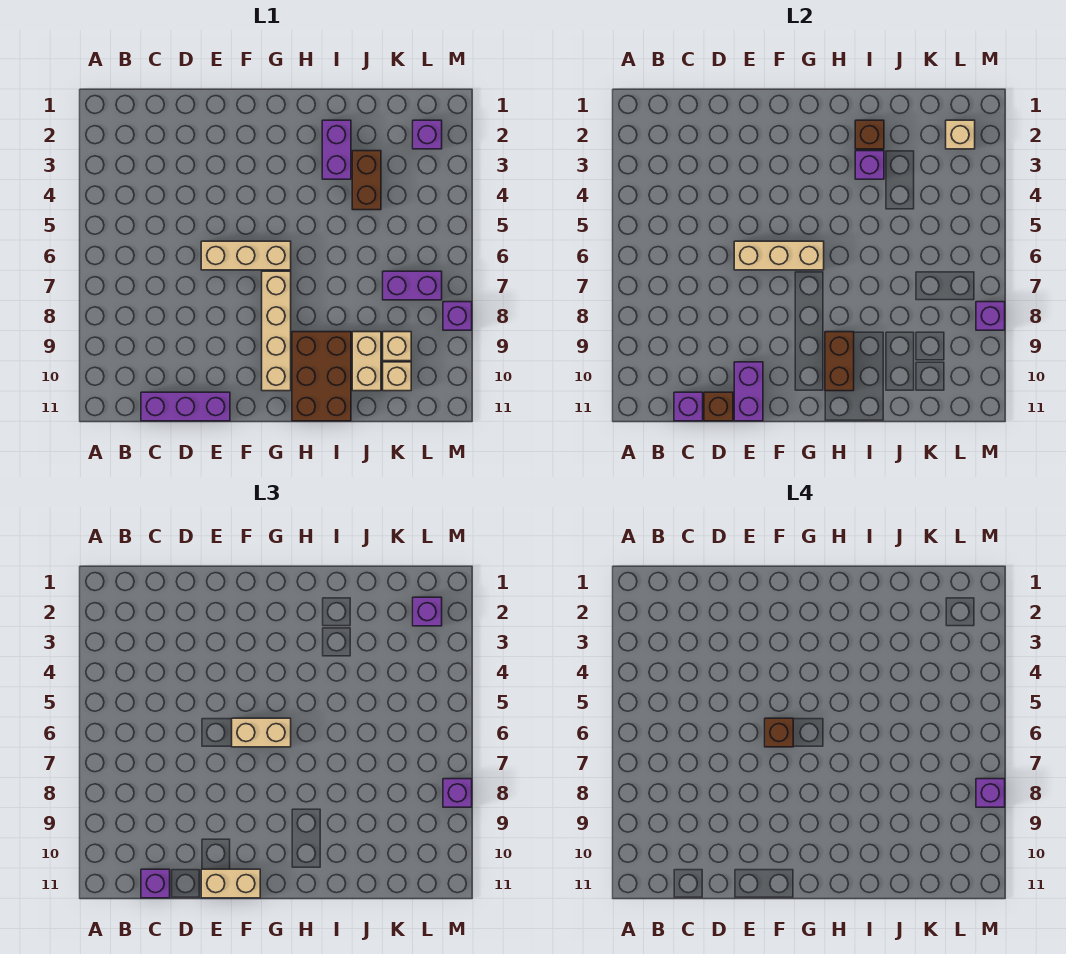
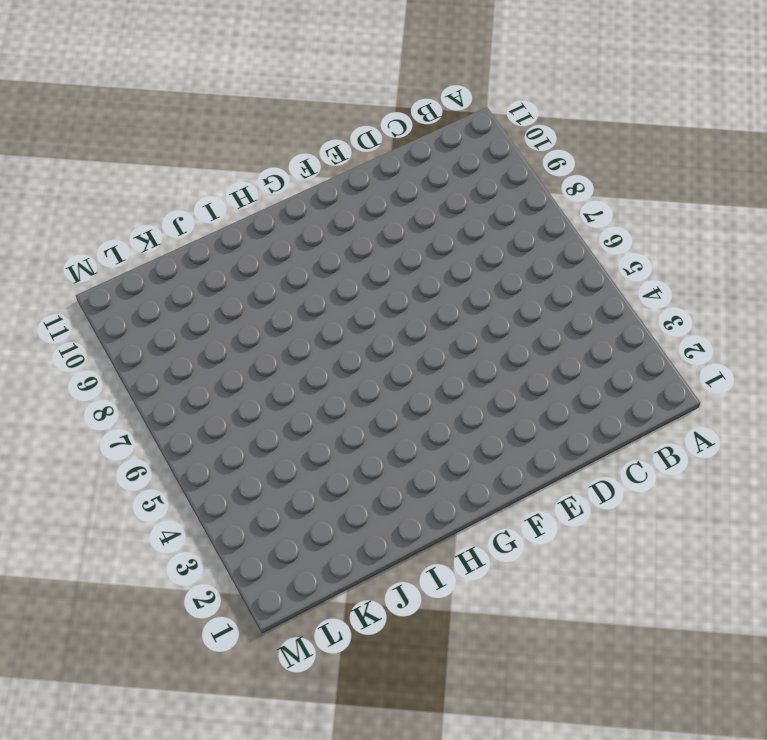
none -> purple 1x3 brick [141,392,230,421]
none -> tan 1x3 brick [201,241,291,270]
none -> tan 1x4 brick [262,271,291,391]

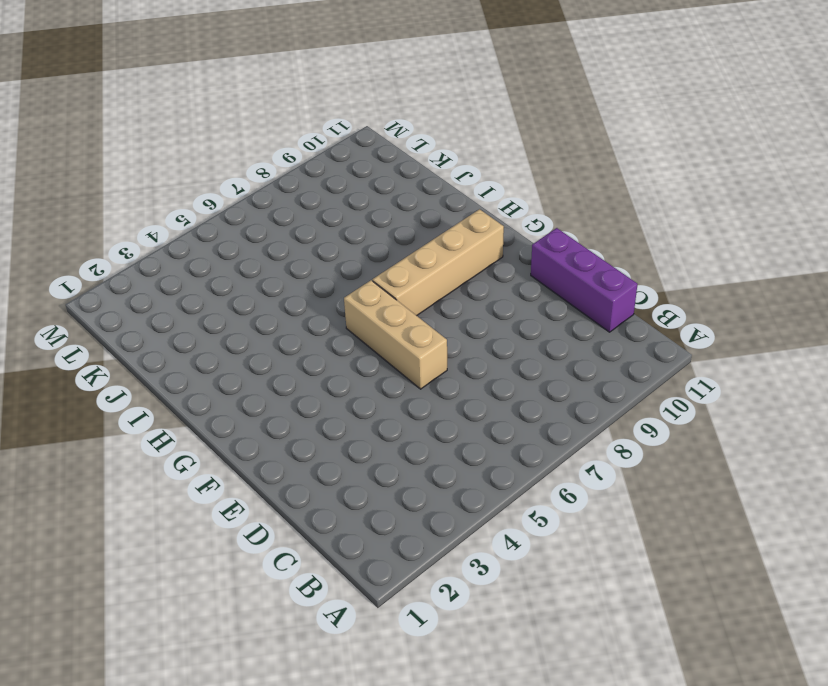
none -> brown 2x3 brick [292,332,351,421]
none -> purple 1x2 brick [322,120,351,179]
none -> brown 1x2 brick [352,151,381,210]

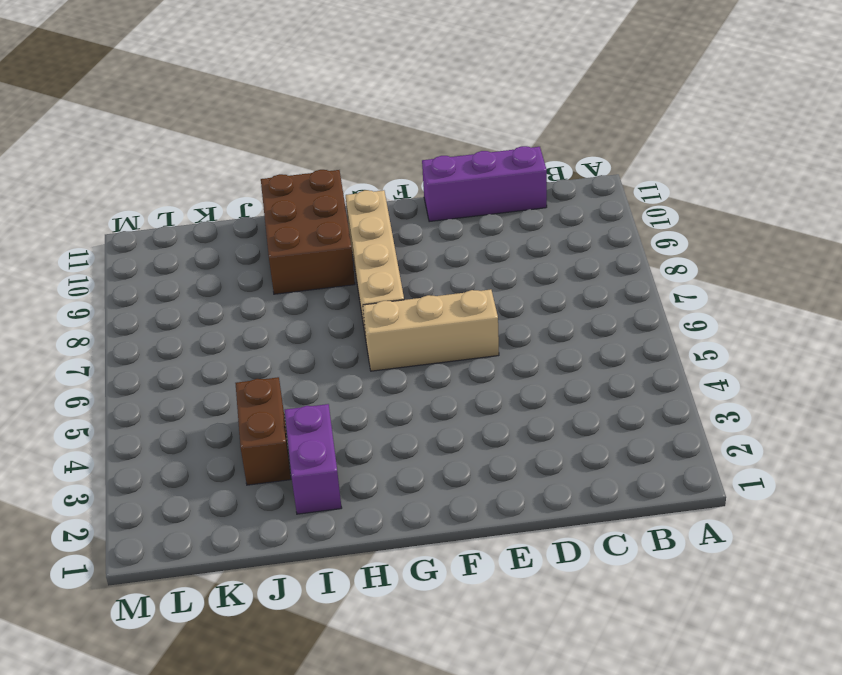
none -> tan 1x2 brick [352,332,381,391]
none -> purple 1x2 brick [383,271,442,300]
none -> tan 1x1 brick [383,332,411,361]

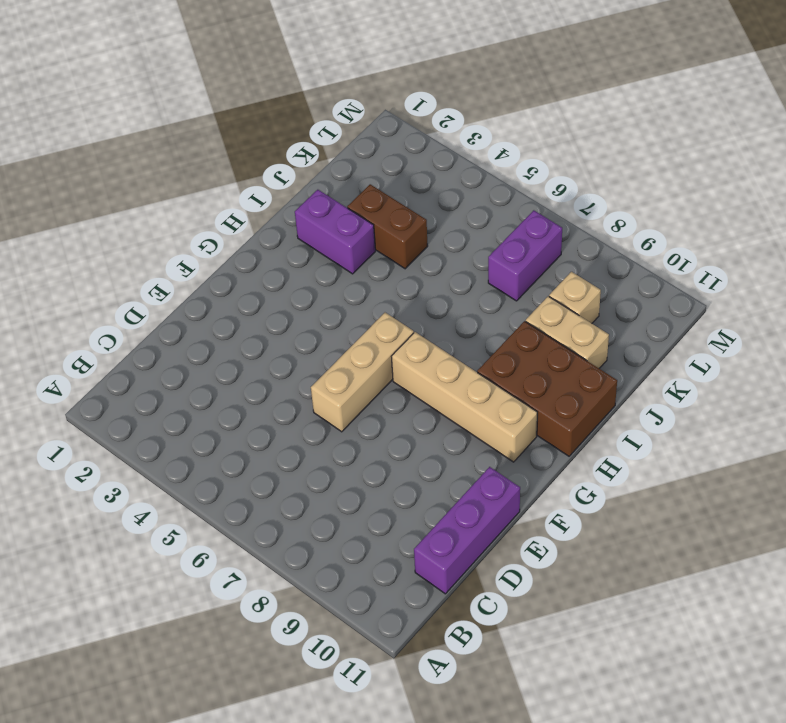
none -> tan 1x1 brick [383,362,411,391]
none -> purple 1x1 brick [413,120,442,149]
none -> purple 1x1 brick [443,302,472,330]

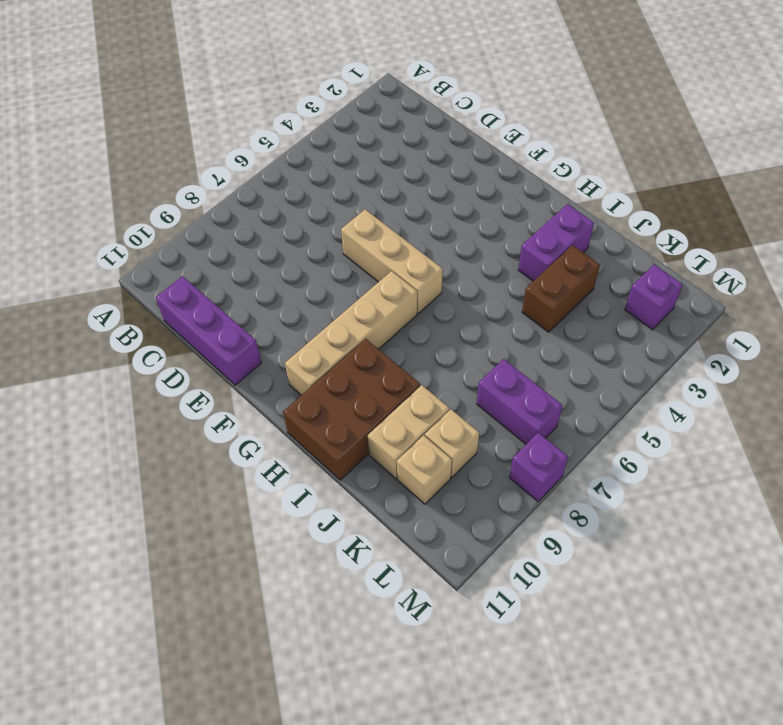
none -> purple 1x1 brick [674,392,703,421]
none -> brown 1x1 brick [704,392,733,421]
none -> tan 1x3 brick [734,241,824,270]

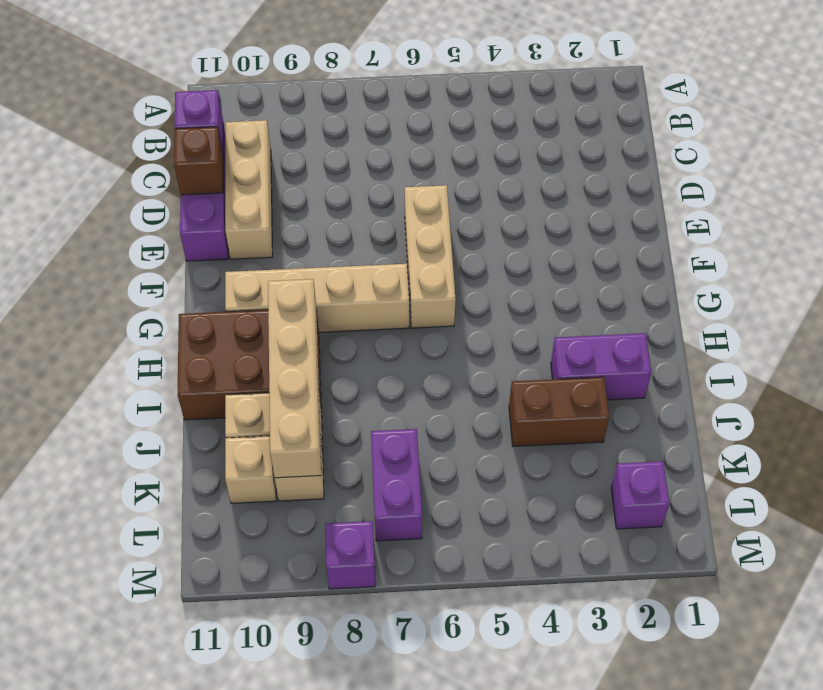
tan 1x3 brick [225,120,273,259] -> tan 1x3 brick moved to [734,241,824,270]
tan 1x4 brick [268,279,321,478] -> brown 1x2 brick [825,332,854,391]
none -> purple 1x2 brick [734,362,763,421]
none -> brown 1x1 brick [855,120,884,149]
none -> purple 1x1 brick [855,151,884,179]

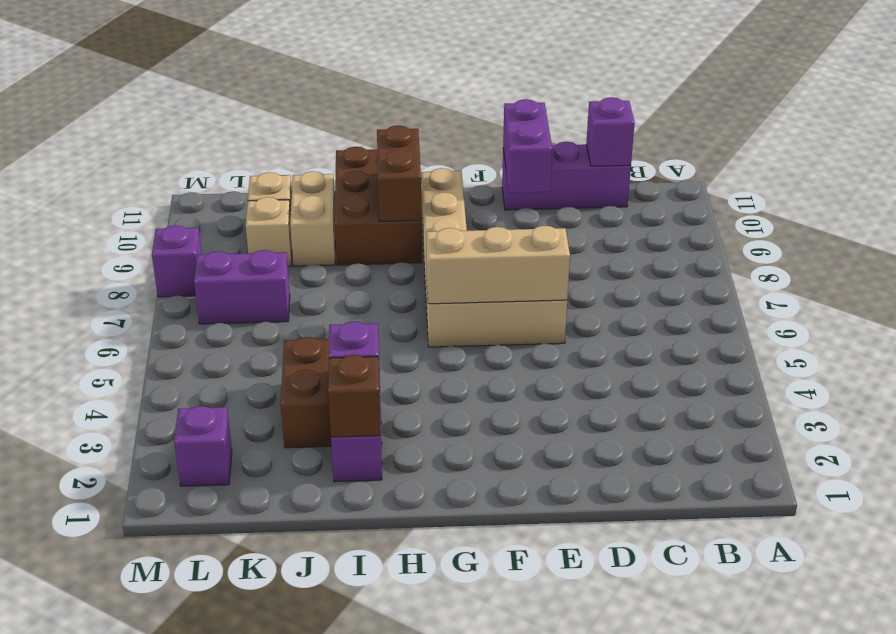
none -> brown 1x1 brick [704,392,733,421]
none -> tan 1x1 brick [946,120,975,149]
none -> purple 1x1 brick [976,302,1005,330]

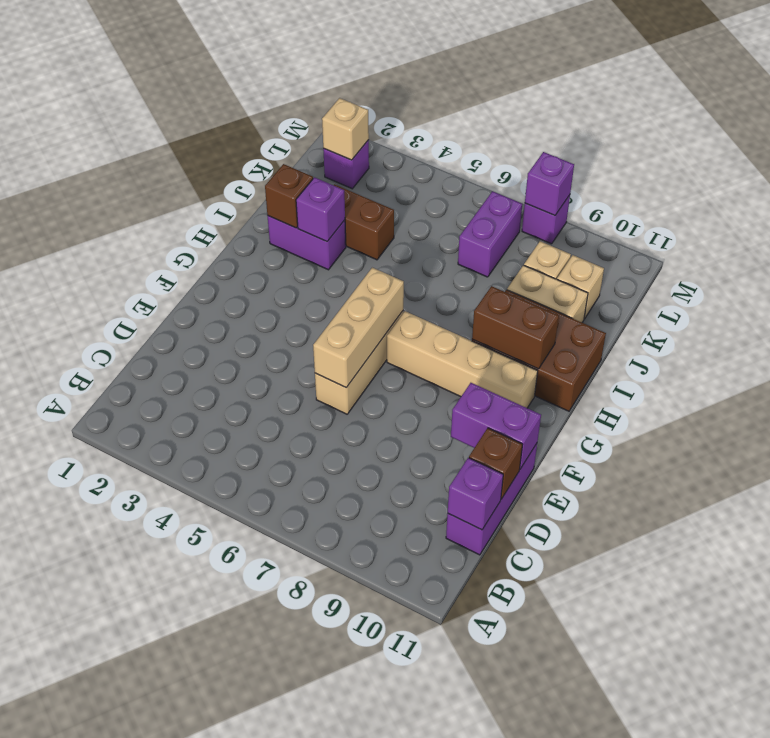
none -> purple 1x1 brick [141,869,170,898]
none -> tan 1x2 brick [201,869,260,898]
none -> tan 1x2 brick [232,718,291,747]

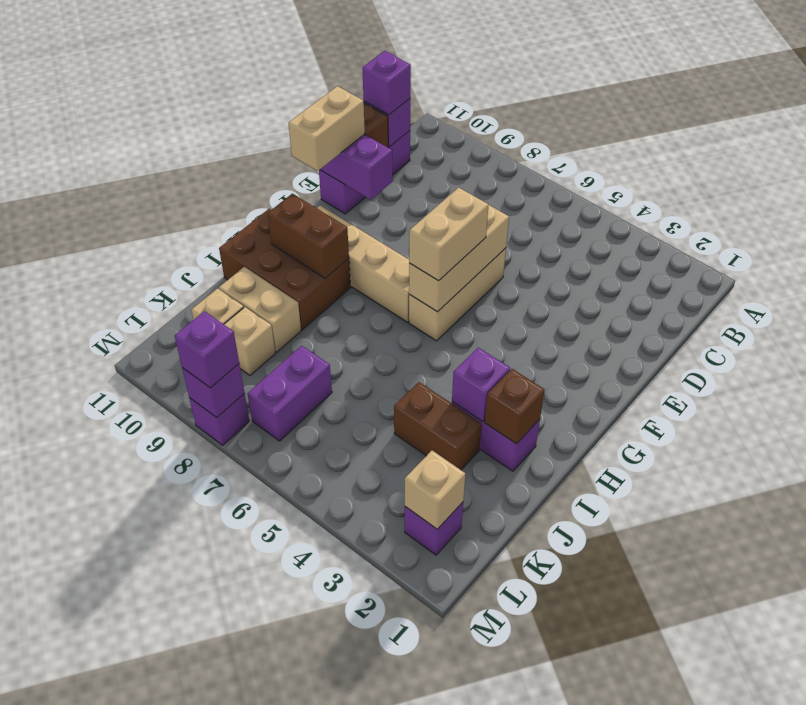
none -> purple 1x1 brick [413,597,442,626]
none -> brown 1x1 brick [765,718,793,747]
none -> purple 1x1 brick [976,779,1005,807]

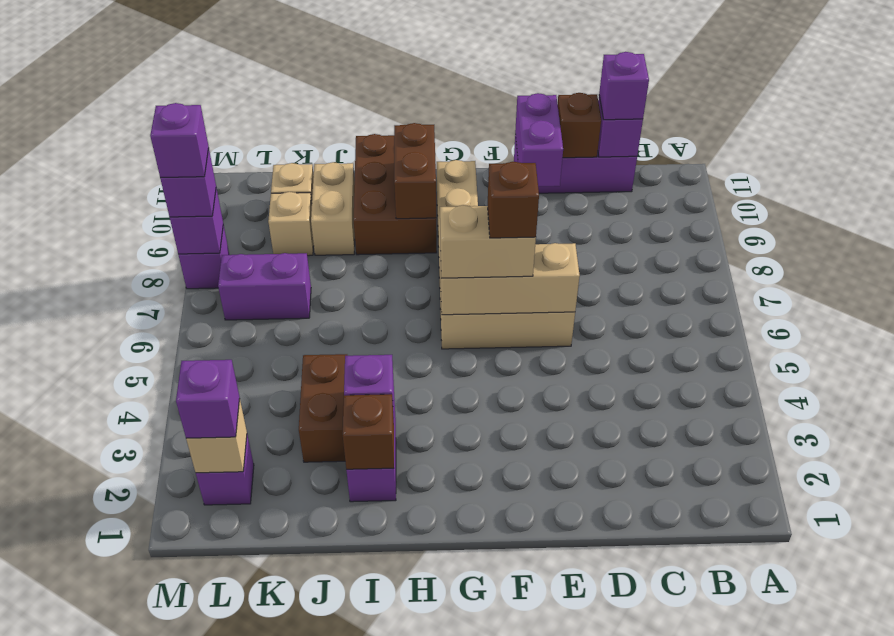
none -> tan 1x2 brick [201,869,260,898]

